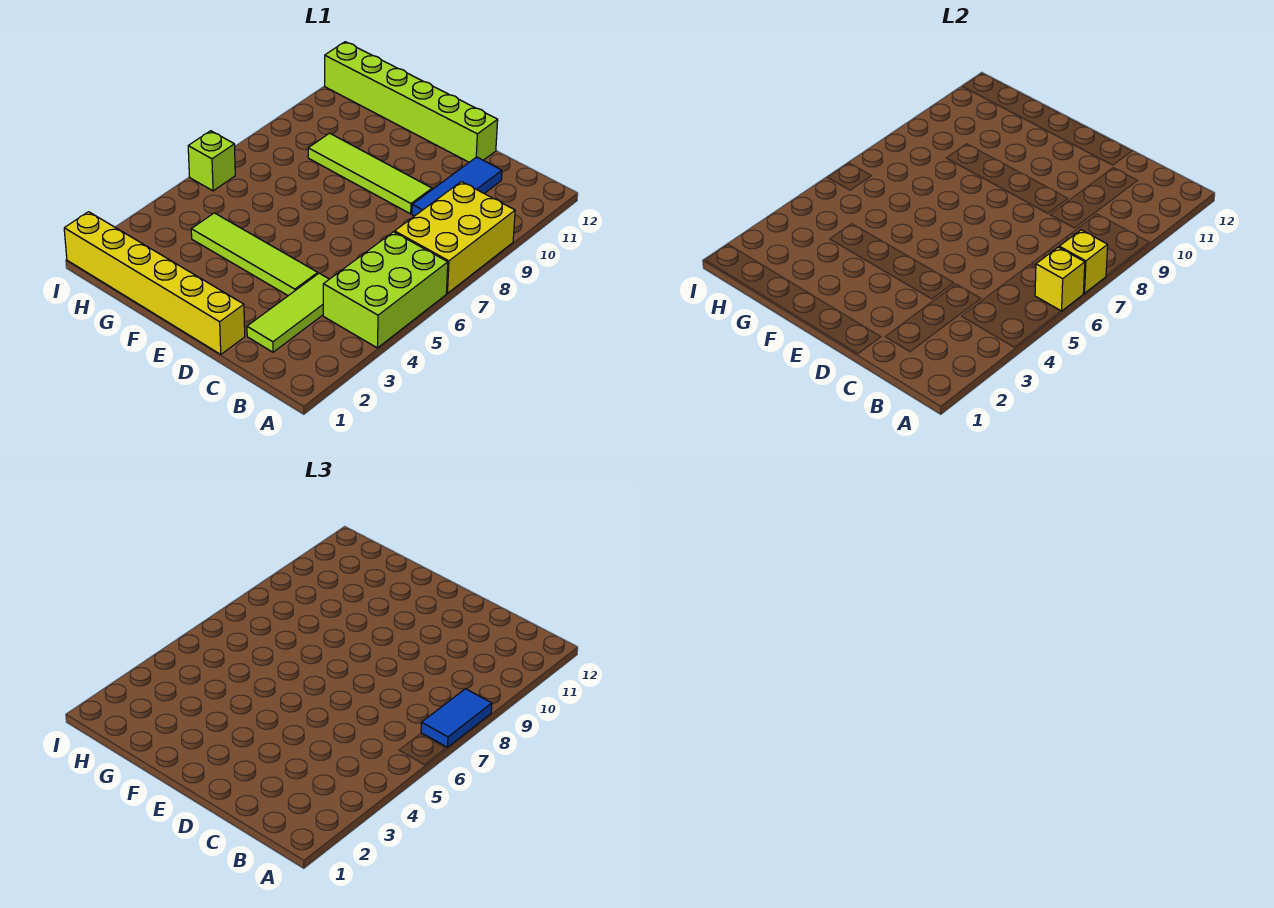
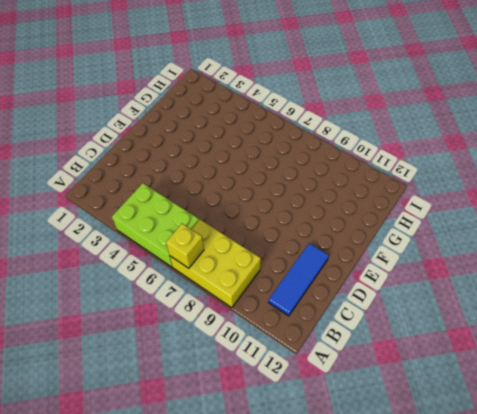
blue 1x3 tile [268,243,329,316] -> blue 1x3 tile turned to [412,157,502,216]
none -> lime 1x3 tile [247,273,329,352]
none -> yellow 1x6 brick [64,212,245,354]
none -> lime 1x4 tile [191,213,318,296]

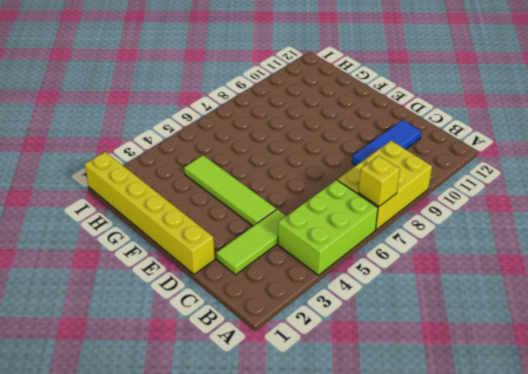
none -> lime 1x4 tile [308,133,432,214]
none -> lime 1x6 brick [325,42,498,162]
none -> lime 1x1 brick [188,131,235,191]

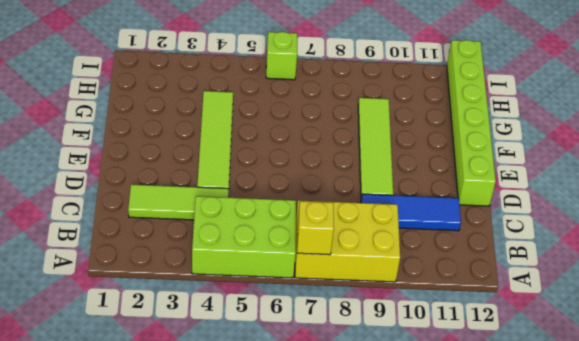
none -> yellow 1x6 brick [64,212,245,354]
none -> yellow 1x1 brick [1035,247,1085,311]
none -> blue 1x2 tile [421,689,492,747]

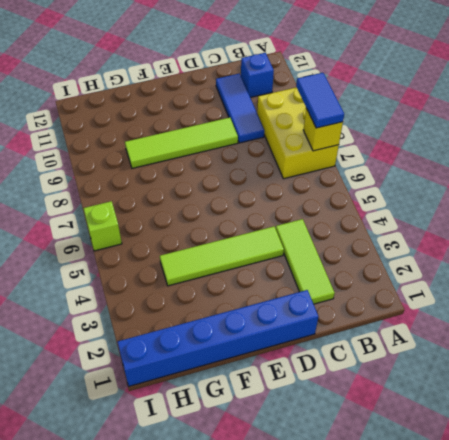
blue 1x1 brick [241,53,274,97] -> none
blue 1x6 brick [117,290,318,386] -> yellow 1x6 brick [64,212,245,354]
none -> lime 2x3 brick [323,232,448,348]
none -> lime 1x6 brick [325,42,498,162]
none -> yellow 1x1 brick [1035,247,1085,311]

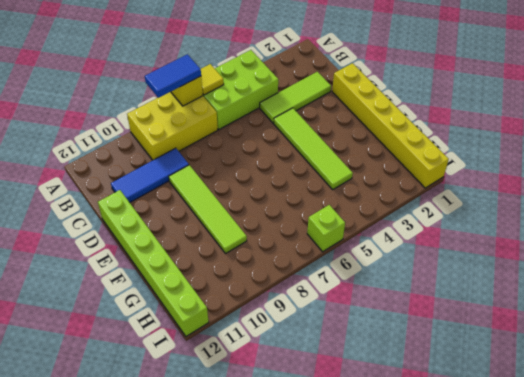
yellow 1x1 tile [201,64,224,95] -> yellow 1x1 brick [1035,247,1085,311]

